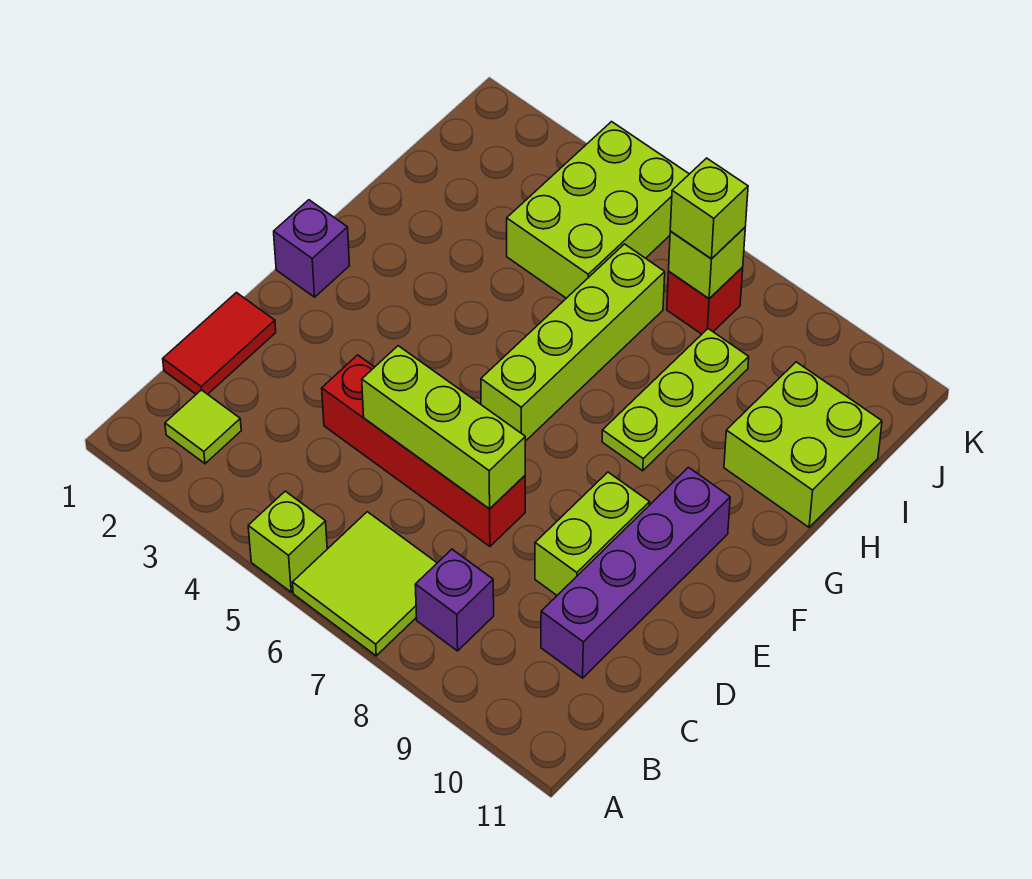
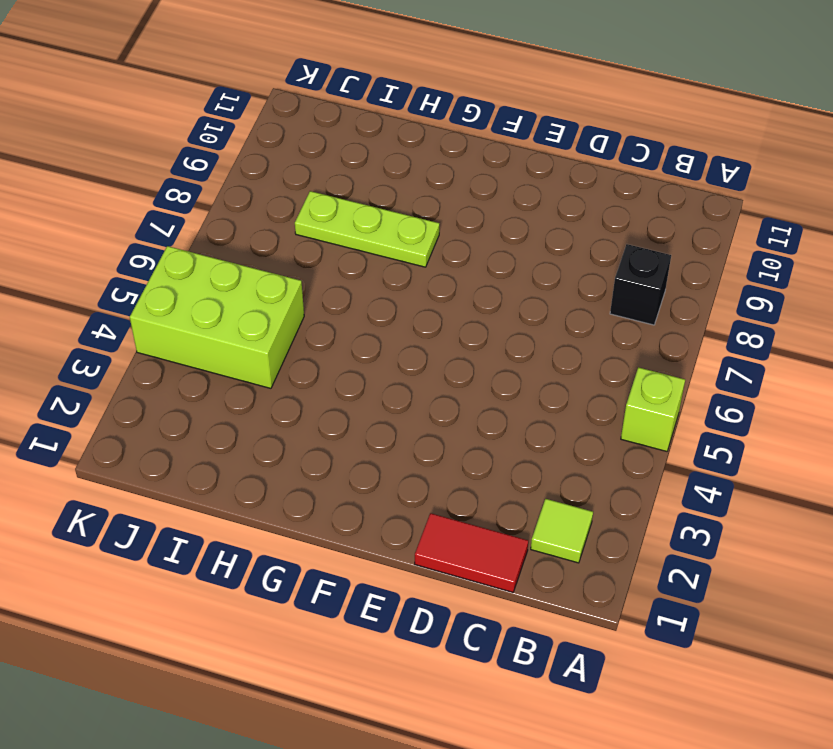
black 1x1 brick [610,244,671,325] -> purple 1x1 brick [415,549,494,651]
none -> lime 2x2 tile [292,512,437,656]
none -> purple 1x4 brick [541,467,730,678]
none -> red 1x4 brick [322,355,525,546]

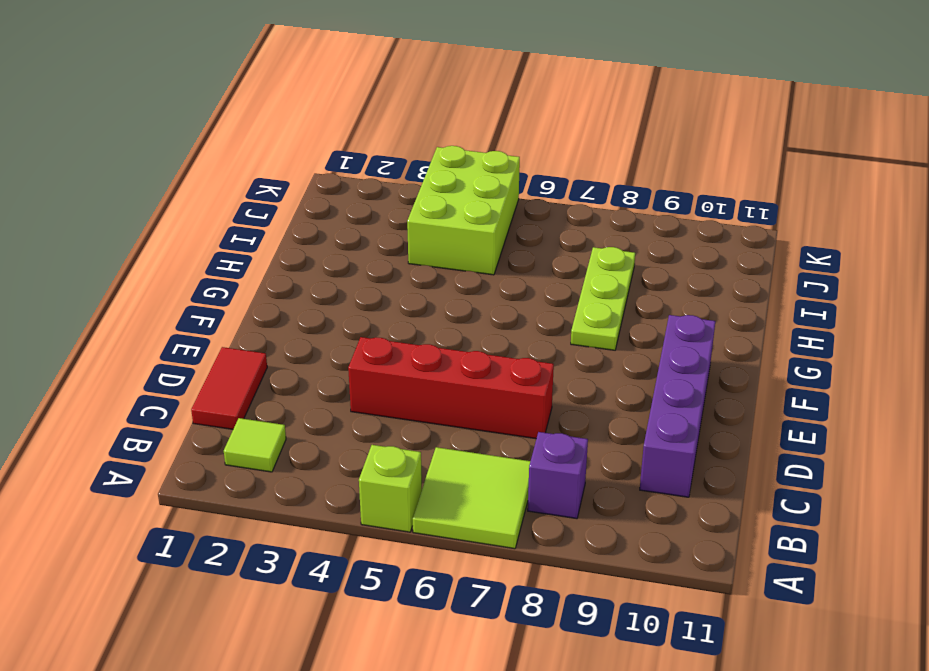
none -> lime 1x2 brick [535,472,650,595]
none -> purple 1x1 brick [274,200,349,297]
none -> lime 1x4 brick [481,244,665,441]

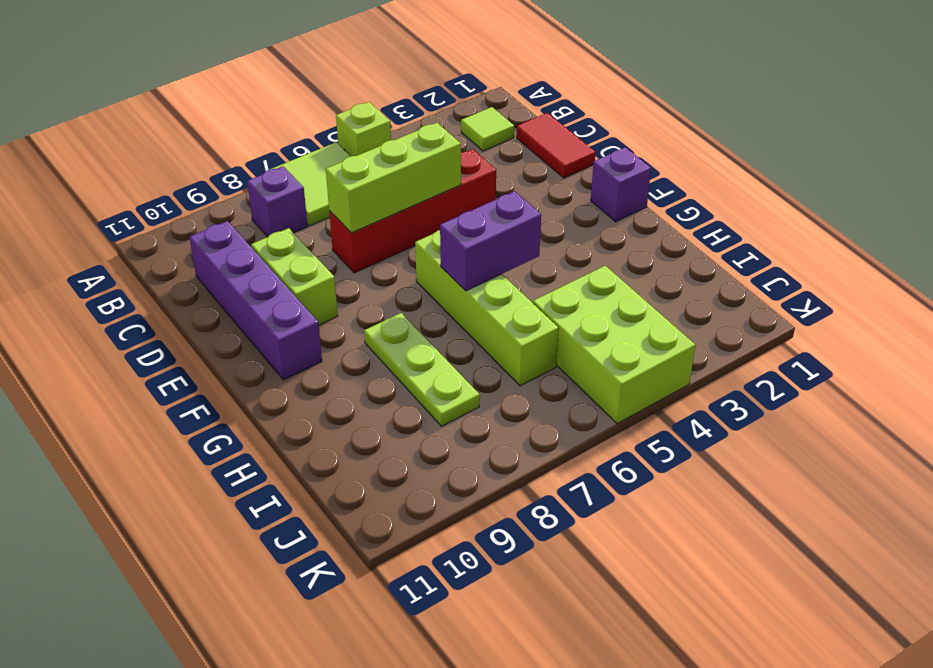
purple 1x2 brick [440,191,541,291] -> none
none -> lime 2x2 brick [724,362,882,527]
none -> red 1x1 brick [667,267,743,334]
none -> lime 1x1 brick [669,228,745,299]

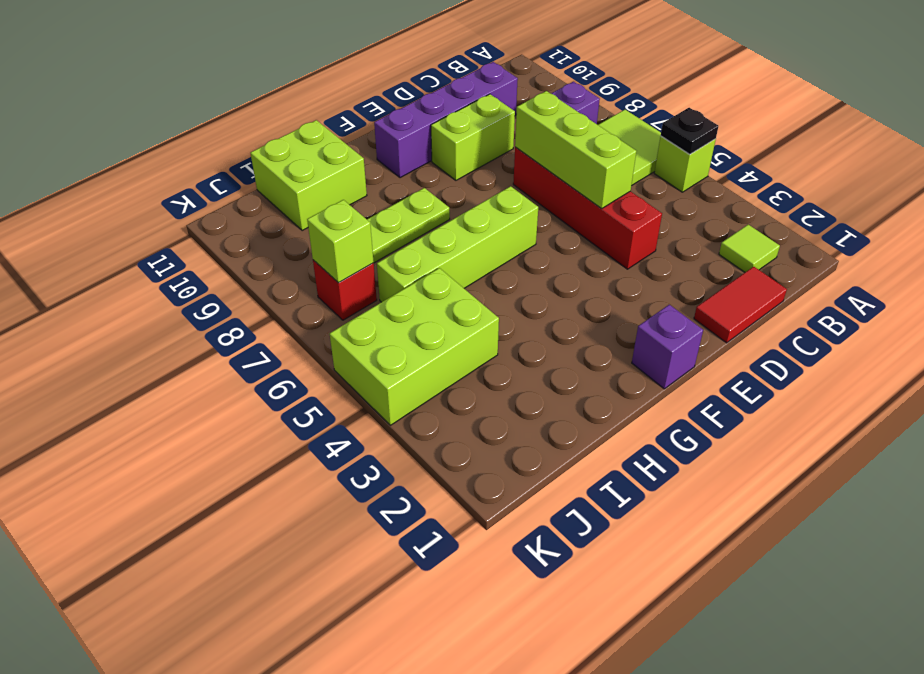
black 1x1 plate [661,108,718,154] -> none
none -> lime 1x1 brick [670,158,748,259]

